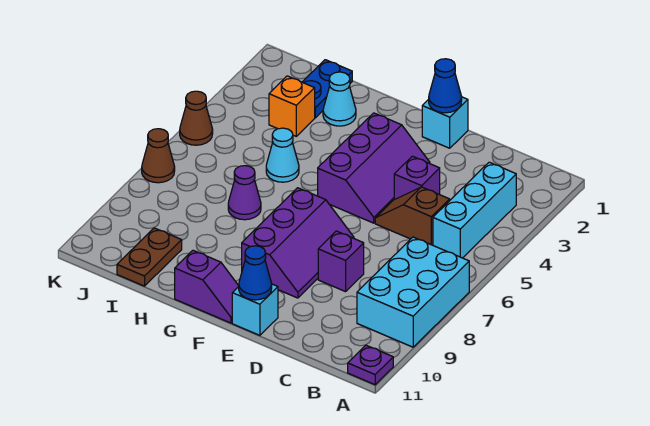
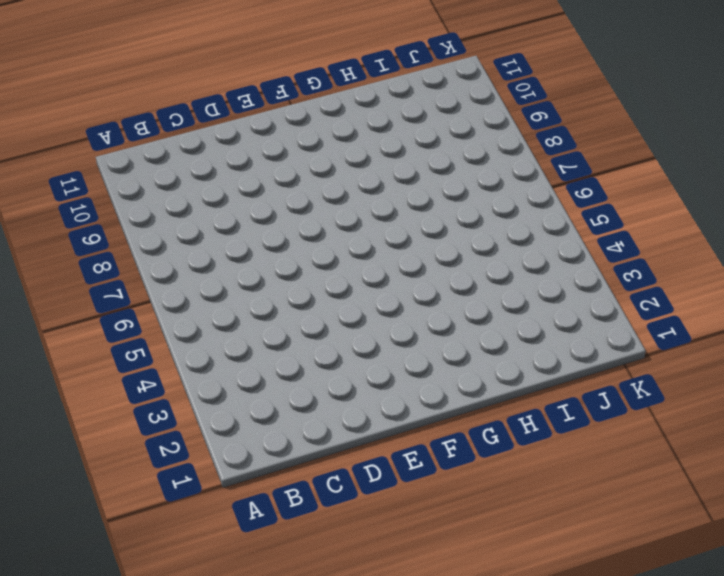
none -> cyan 2x3 brick [357,237,469,347]
none -> purple 1x1 plate [348,345,393,385]
none -> cyan 1x3 brick [433,162,516,258]

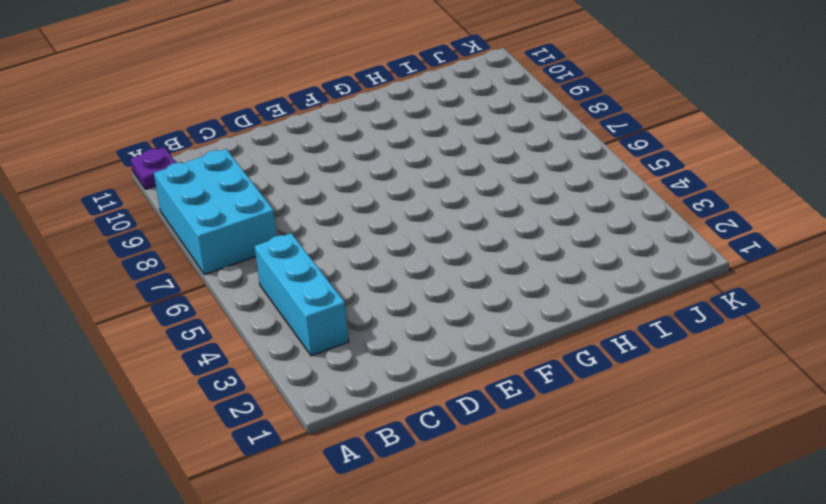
none -> brown 1x2 slope [375,187,450,245]
none -> purple 1x1 brick [394,156,440,200]
none -> purple 1x1 brick [318,231,364,292]

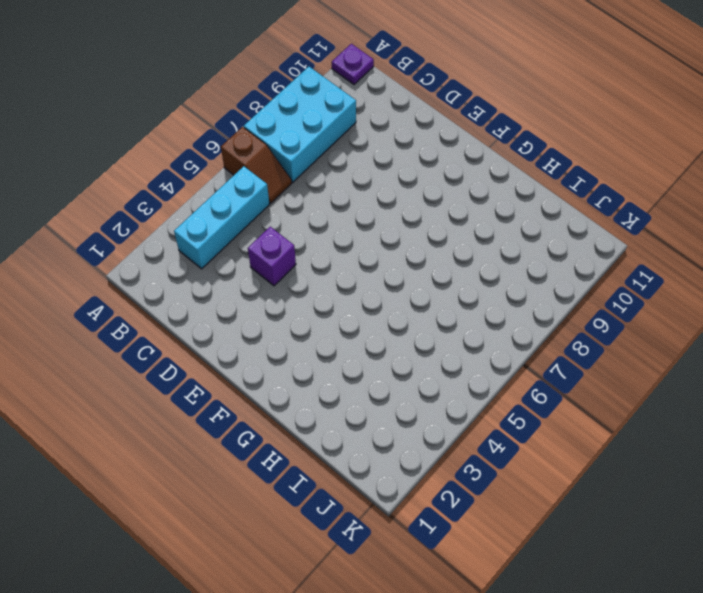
brown 1x2 slope [221,127,292,203] -> brown 1x2 slope moved to [375,187,450,245]
none -> purple 1x1 brick [318,231,364,292]
none -> cyan 1x1 brick [422,97,468,148]
none -> purple 2x3 slope [318,113,430,223]

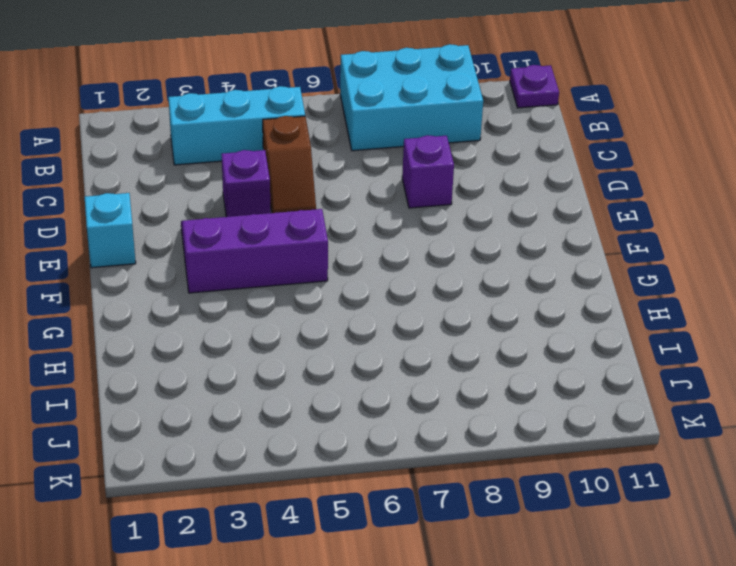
none -> purple 2x3 slope [242,188,354,298]
none -> cyan 1x1 brick [232,284,278,335]
none -> purple 1x2 slope [175,250,239,323]

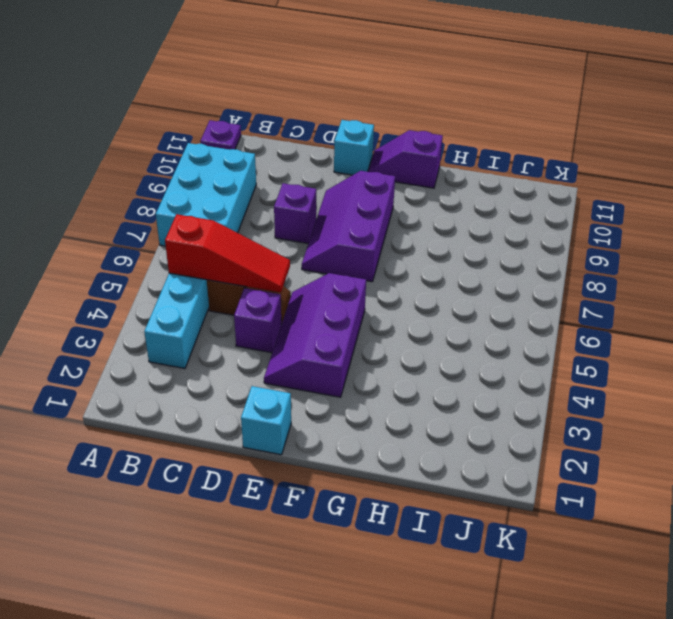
red 1x3 slope [165,214,290,293] -> none
none -> cyan 1x1 cone [323,72,356,126]
none -> cyan 1x1 cone [266,128,299,182]
none -> purple 1x1 cone [228,166,261,220]

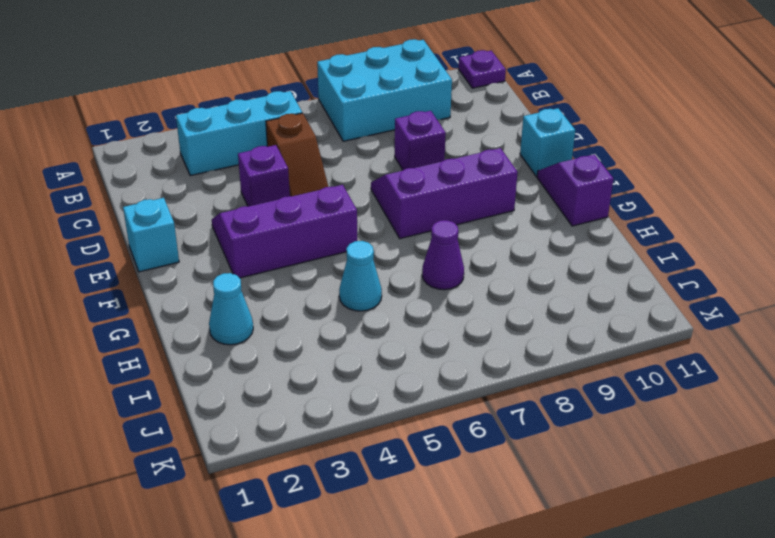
none -> blue 1x2 plate [303,60,352,118]
none -> orange 1x1 brick [269,76,315,136]
none -> brown 1x2 plate [117,228,182,286]

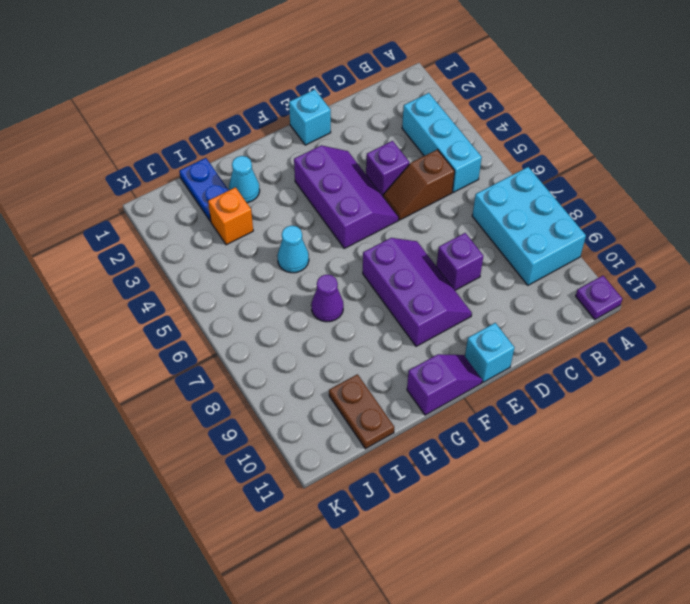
none -> brown 1x1 cone [180,91,213,145]
none -> brown 1x1 cone [142,129,175,183]
none -> blue 1x1 cone [429,59,462,113]

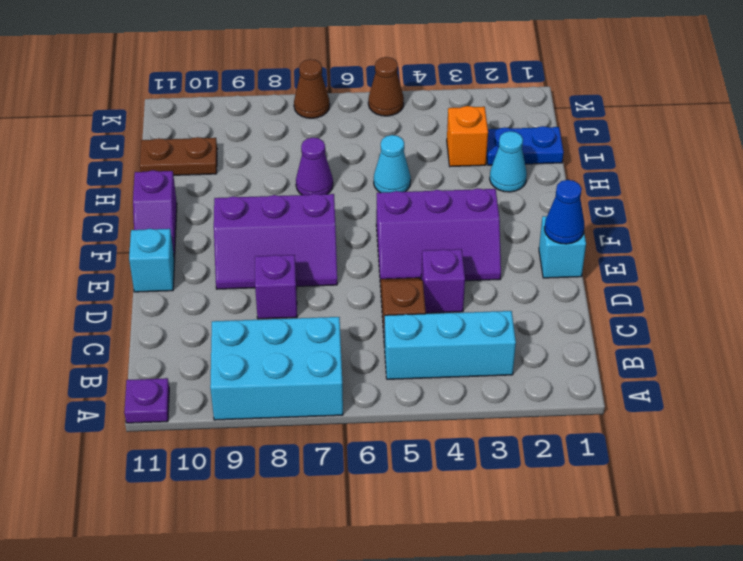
none -> blue 1x1 cone [239,246,272,300]

